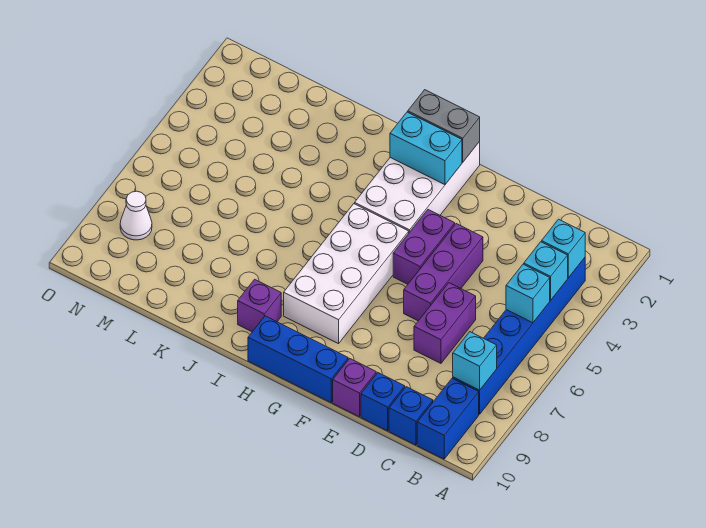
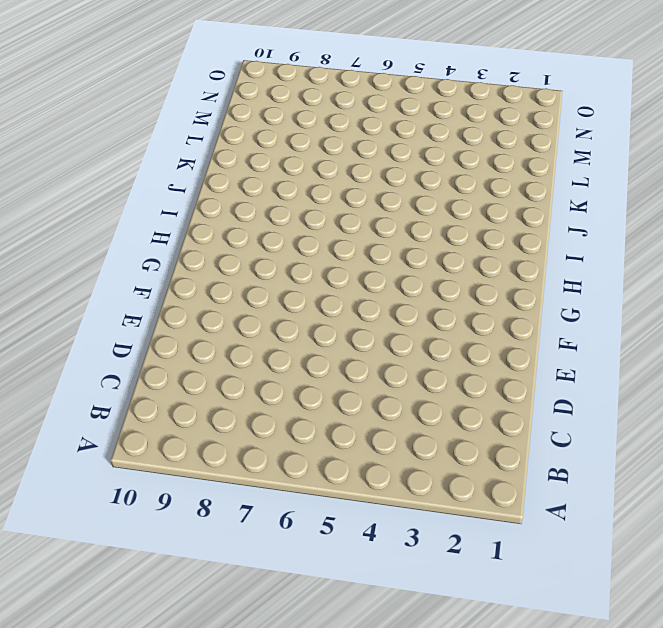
none -> blue 1x6 brick [453,258,585,414]
none -> blue 1x2 brick [417,378,479,459]
none -> blue 1x1 brick [389,387,433,445]

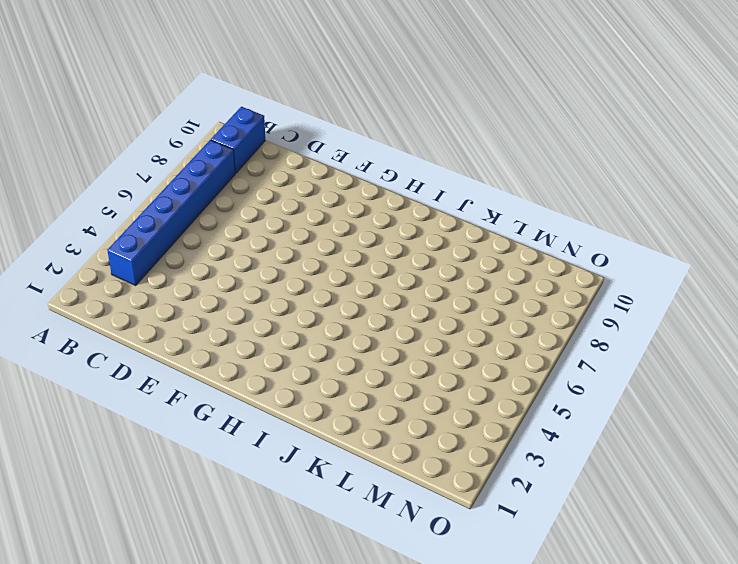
none -> blue 1x1 brick [389,387,433,445]
none -> purple 1x2 brick [414,283,476,363]
none -> blue 1x1 brick [361,373,405,431]

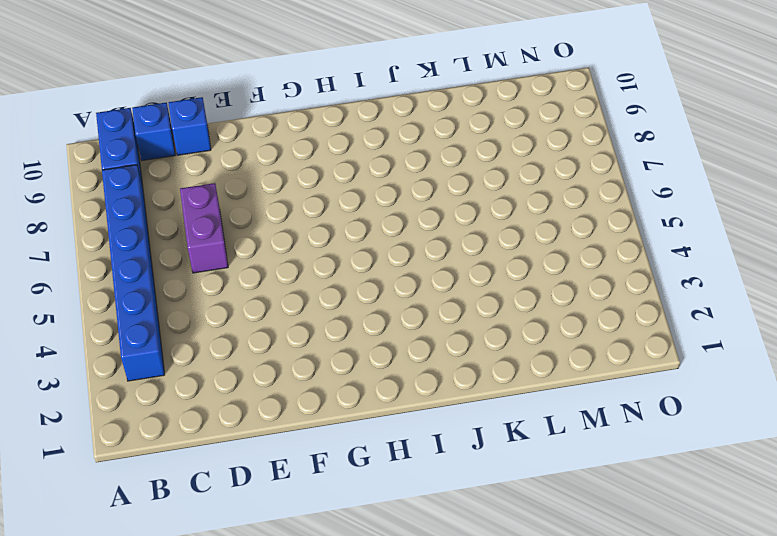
none -> purple 1x3 brick [404,224,483,321]
none -> purple 1x1 brick [333,358,376,417]
none -> purple 1x2 brick [393,210,455,284]

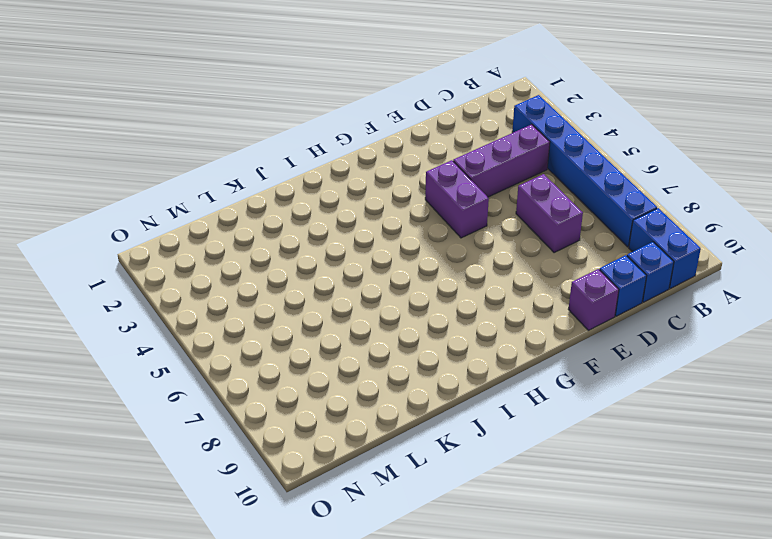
purple 1x3 brick [453,124,550,197] -> purple 1x3 brick turned to [404,224,483,321]
none -> blue 1x3 brick [248,316,348,402]
none -> white 2x4 brick [355,142,480,233]
none -> white 2x4 brick [284,204,409,344]

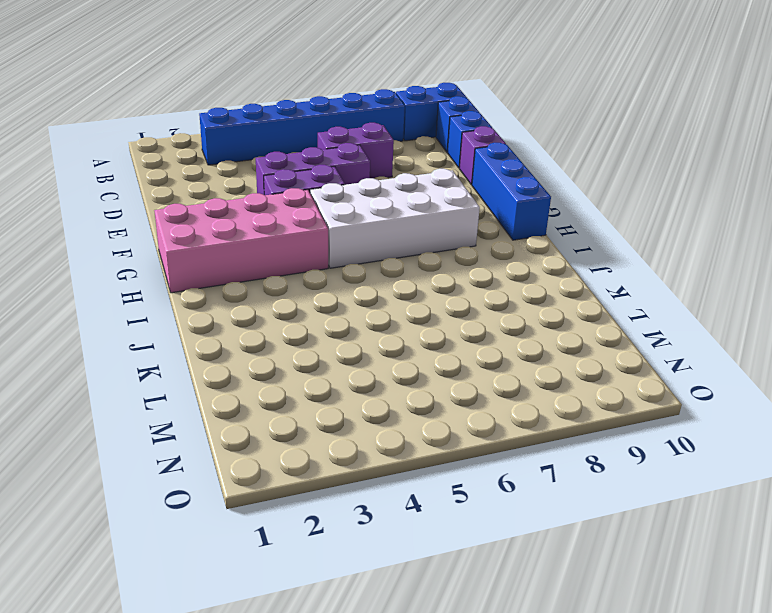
pink 2x4 brick [154,188,328,293] -> white 2x4 brick [355,142,480,233]
none -> purple 1x1 brick [238,279,281,332]
none -> white 1x1 cone [120,191,152,240]
none -> cyan 1x1 brick [542,219,585,278]

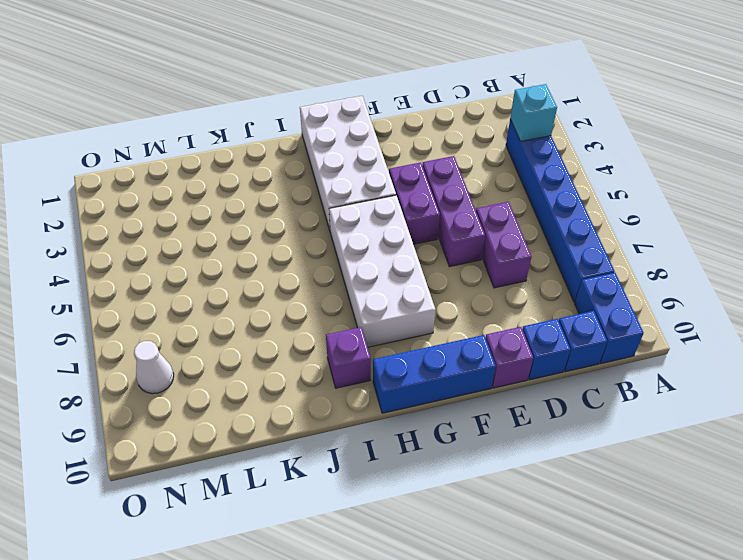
none -> cyan 1x1 brick [524,242,568,300]
none -> cyan 1x1 brick [506,264,550,323]
none -> cyan 1x1 brick [453,332,497,390]

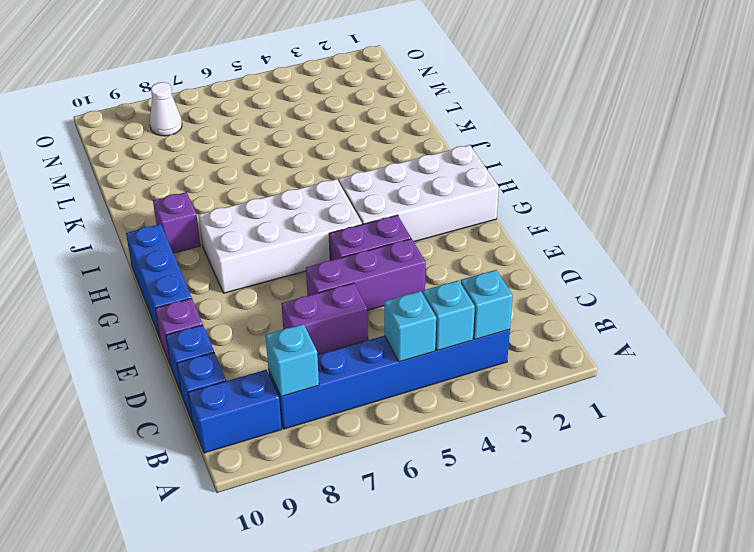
none -> grey 1x2 brick [408,90,480,162]
none -> cyan 1x2 brick [390,112,462,185]

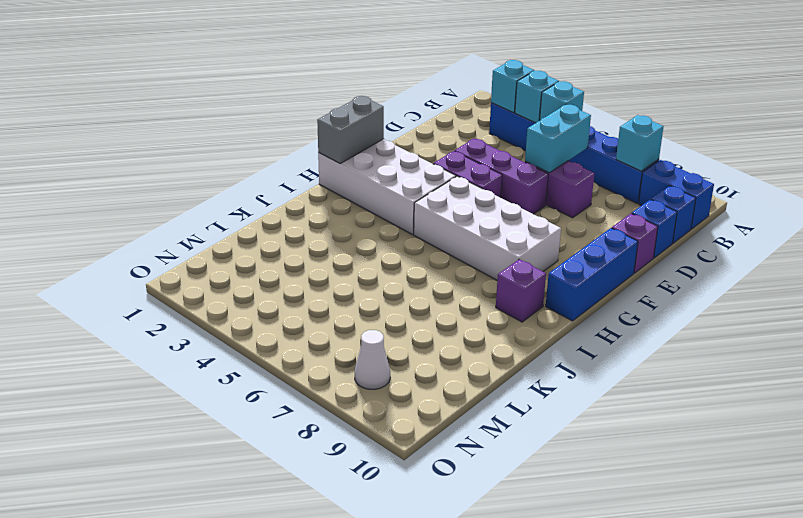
cyan 1x2 brick [525,104,591,173] -> cyan 1x2 brick moved to [390,112,462,185]

